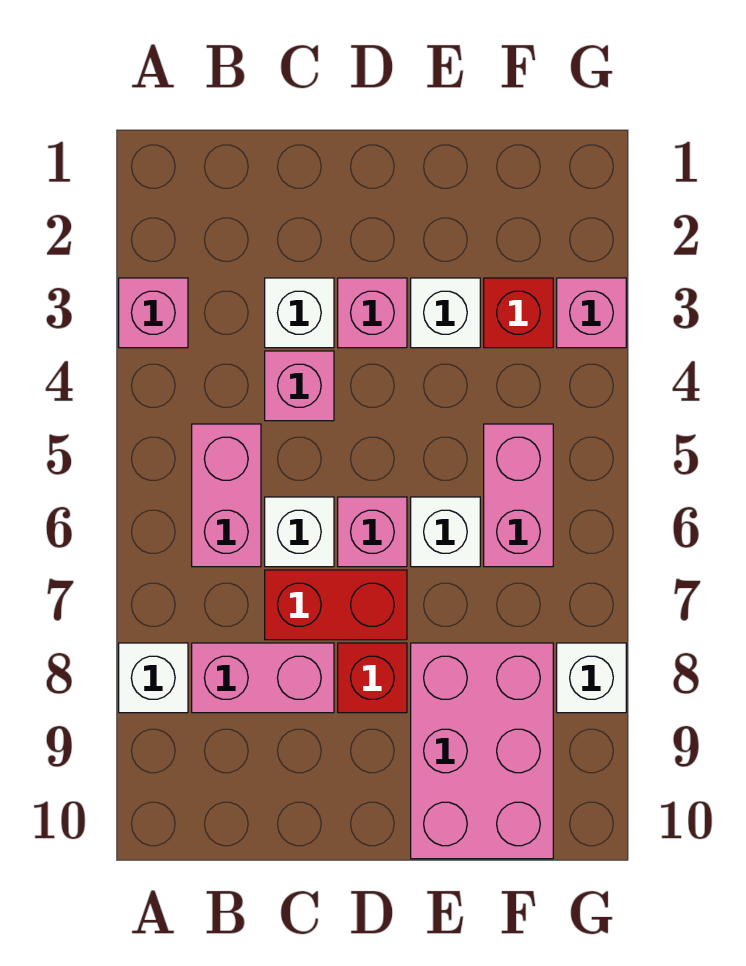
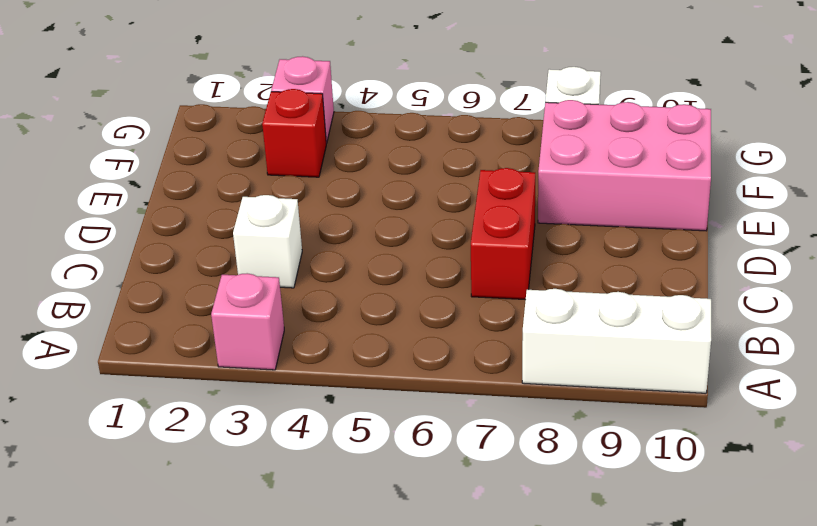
white 1x3 brick [522,289,711,393] -> white 1x1 brick [119,643,188,713]
none -> pink 1x2 brick [192,424,261,567]
none -> pink 1x2 brick [192,643,334,713]
none -> pink 1x1 brick [265,351,334,421]

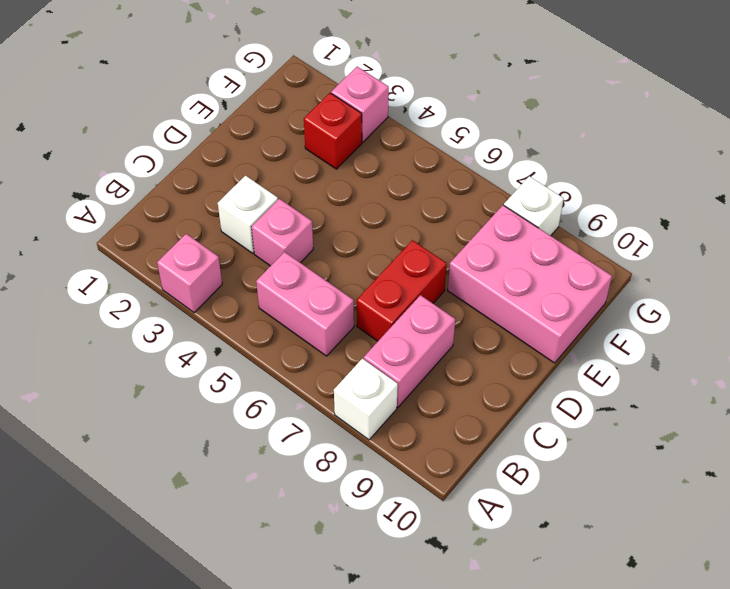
none -> white 1x1 brick [265,497,334,567]
none -> pink 1x1 brick [338,278,407,348]
none -> pink 1x1 brick [338,497,407,567]

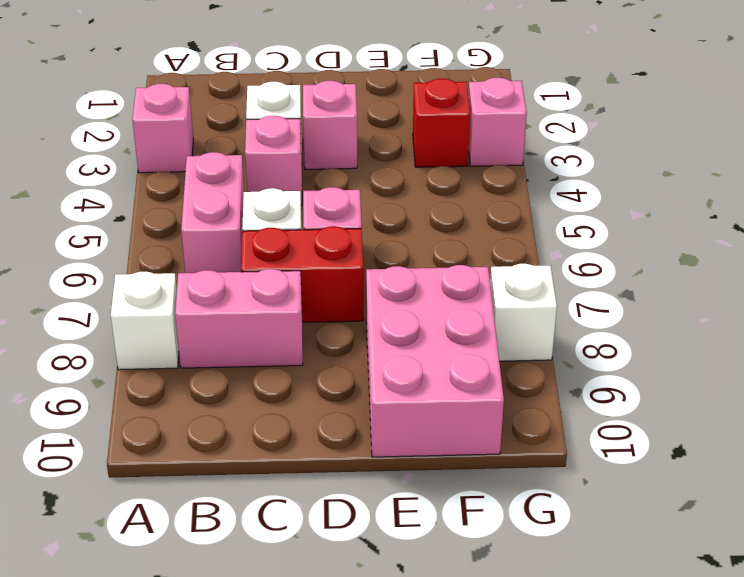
none -> red 1x1 brick [338,643,407,713]
none -> white 1x1 brick [411,278,480,348]
none -> white 1x1 brick [411,497,480,567]

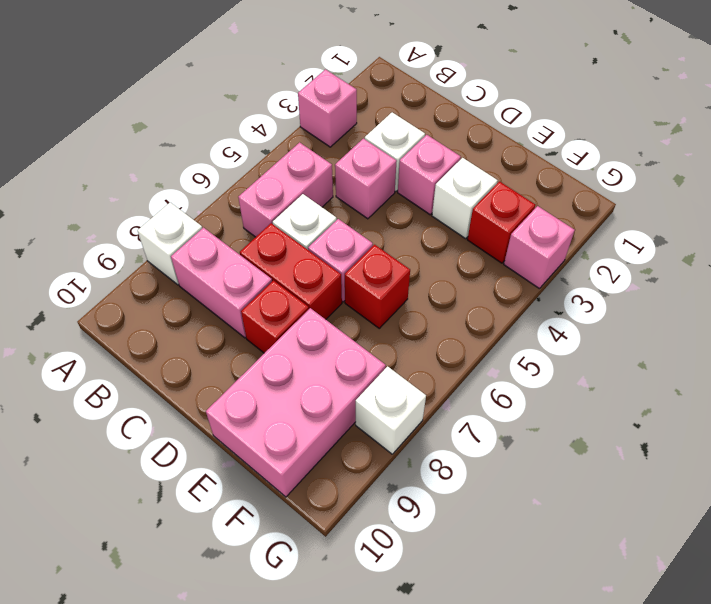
red 1x1 brick [345,245,410,328] -> white 1x1 brick [411,497,480,567]
none -> pink 1x2 brick [484,424,553,567]

